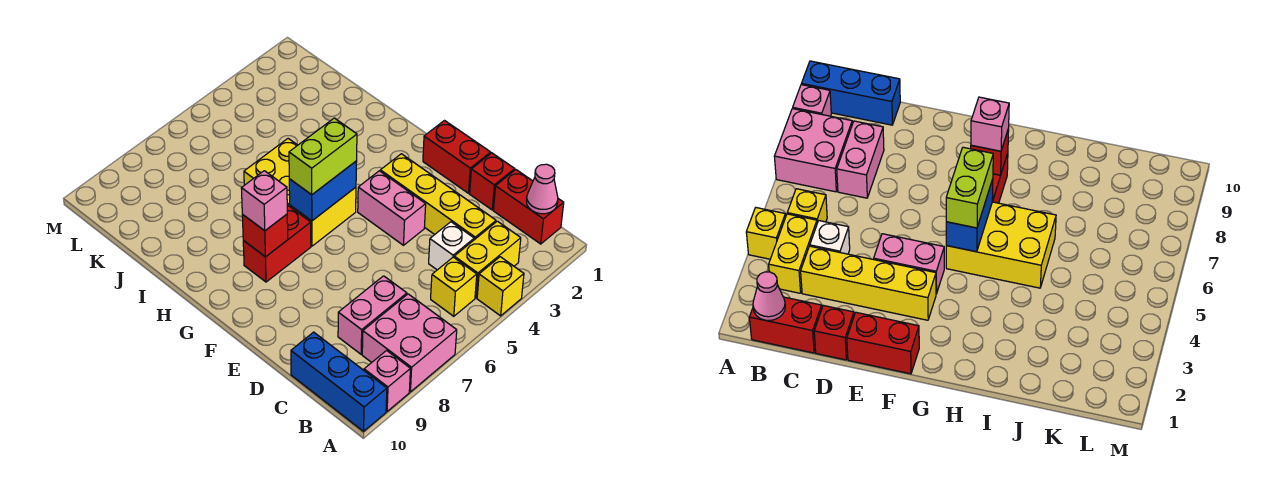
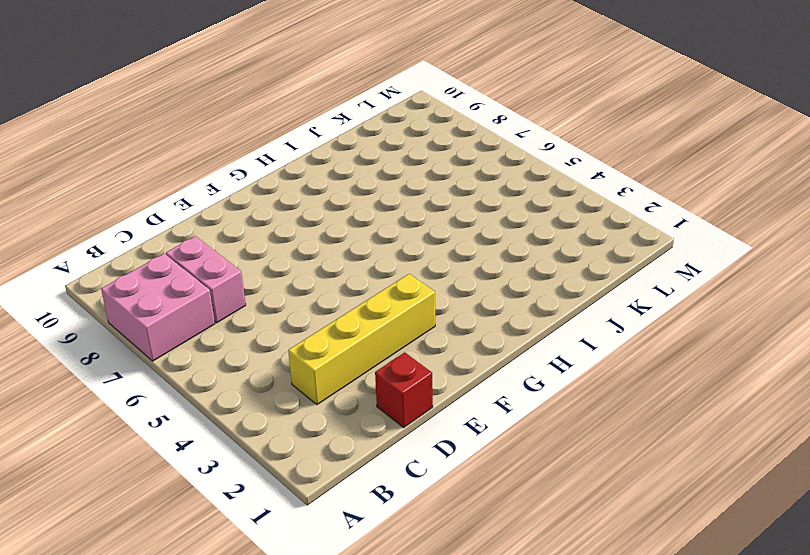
none -> yellow 1x1 brick [477,257,524,316]
none -> pink 1x1 brick [364,350,410,411]
none -> blue 1x3 brick [291,332,387,431]

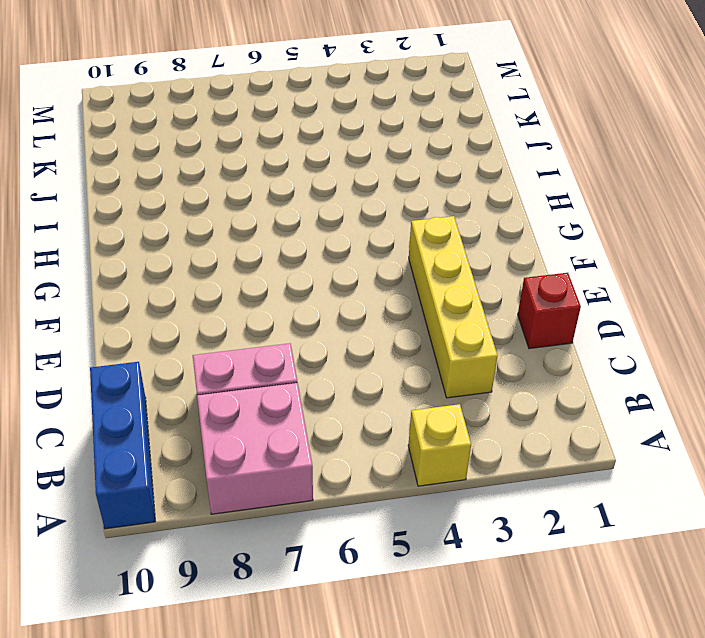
none -> pink 1x1 brick [364,350,410,411]
none -> red 1x2 brick [494,170,564,244]
none -> yellow 1x2 brick [454,221,521,298]

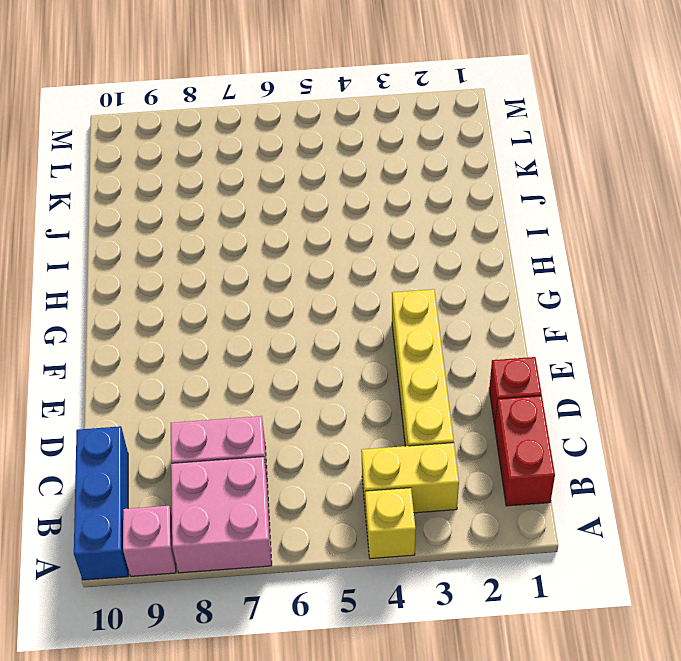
none -> yellow 1x1 brick [431,257,477,316]
none -> white 1x1 brick [429,222,474,270]
none -> red 1x2 brick [423,121,491,193]

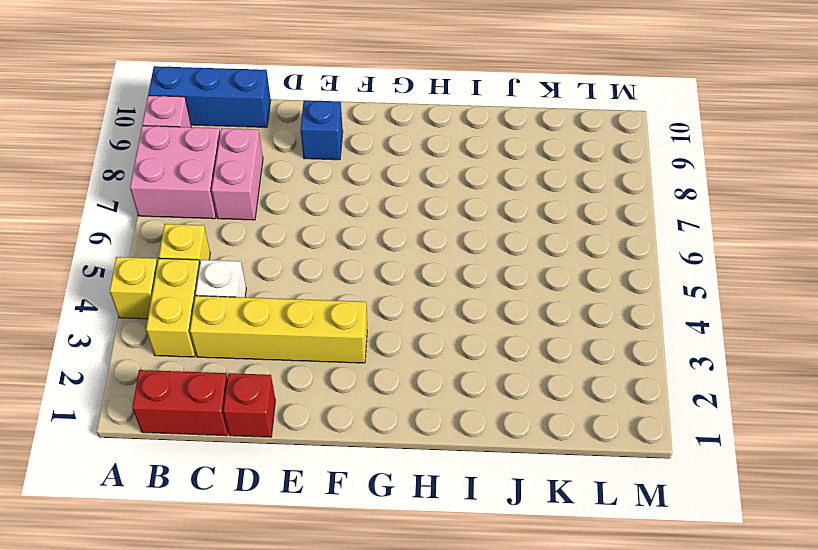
blue 1x1 brick [300,100,343,160] -> none
none -> red 1x2 brick [423,121,491,193]
none -> pink 1x2 brick [358,171,426,245]
none -> yellow 2x3 brick [244,139,356,246]

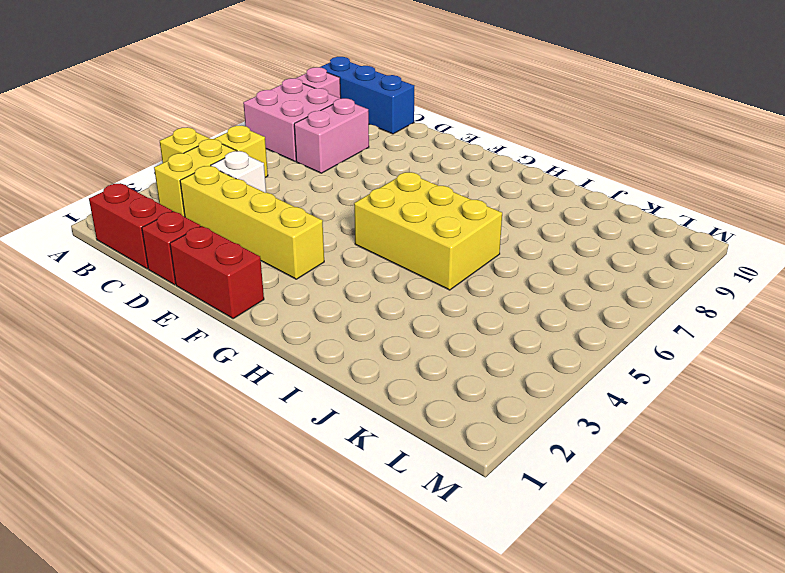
none -> pink 1x2 brick [358,171,426,245]
none -> red 1x2 brick [243,206,311,282]
none -> pink 1x1 cone [526,164,558,214]

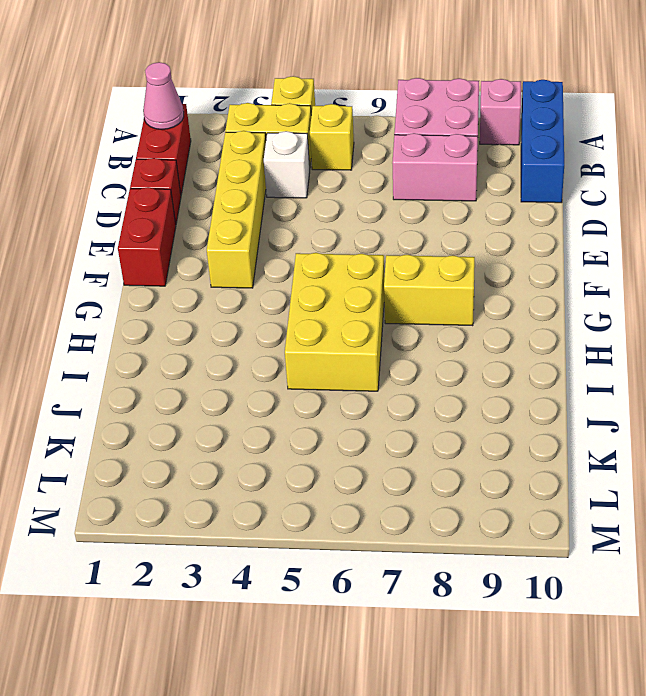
yellow 1x2 brick [384,255,475,326] -> red 1x2 brick [243,206,311,282]
none -> pink 1x2 brick [358,171,426,245]
none -> blue 1x2 brick [289,161,357,221]
none -> red 1x1 brick [242,214,288,257]

